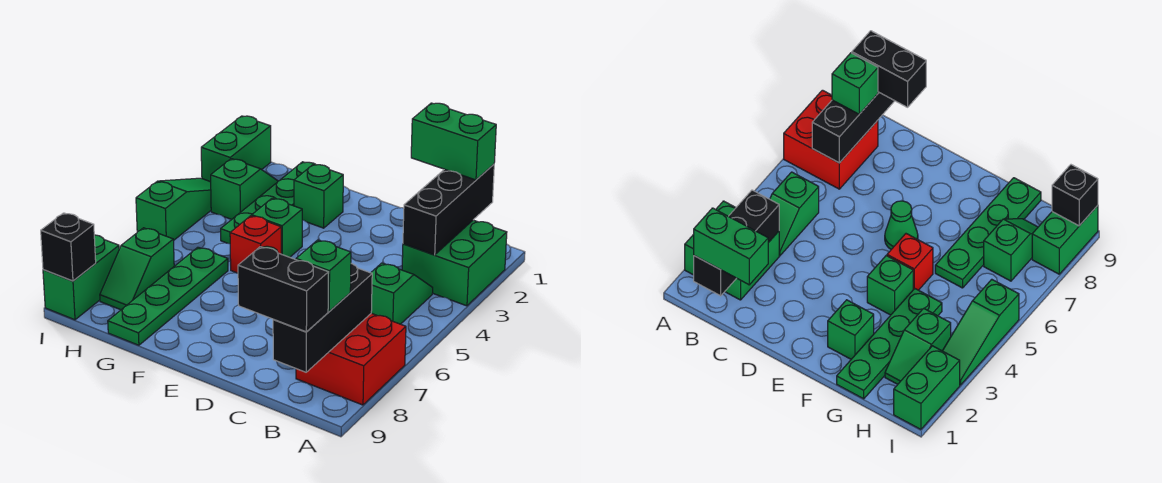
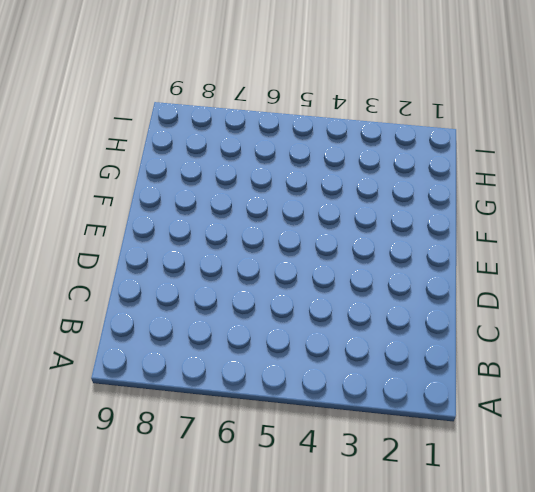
none -> green 2x2 brick [402,220,507,306]
none -> red 2x2 brick [296,313,406,405]
none -> green 1x2 slope [371,263,433,324]

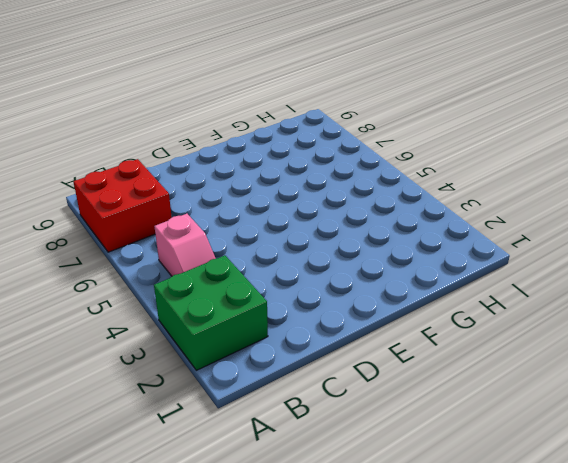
pink 1x2 slope [154,214,216,276] -> green 1x2 slope [371,263,433,324]
none -> green 1x1 cone [885,201,918,249]
none -> green 1x1 brick [294,164,343,228]
none -> green 1x1 brick [252,198,302,257]

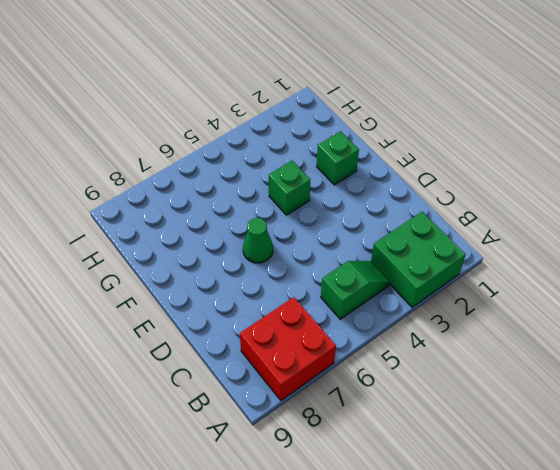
none -> red 1x1 brick [230,216,281,273]
none -> green 1x4 plate [221,162,316,244]
none -> green 1x4 plate [108,247,228,345]

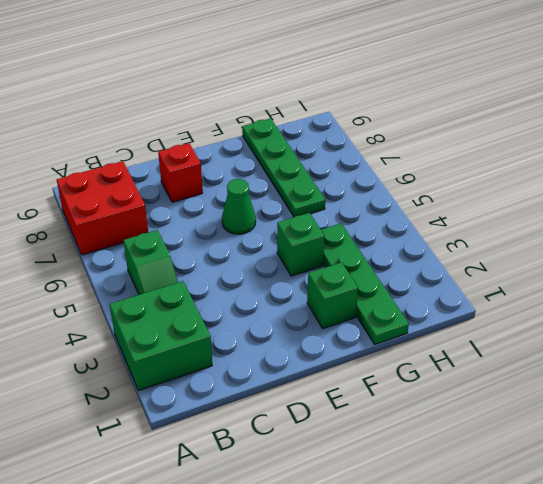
red 1x1 brick [158,143,203,202] -> red 1x1 brick moved to [230,216,281,273]
none -> green 1x2 slope [211,159,278,220]
none -> green 1x2 slope [100,228,174,310]
none -> green 1x2 brick [201,116,271,182]

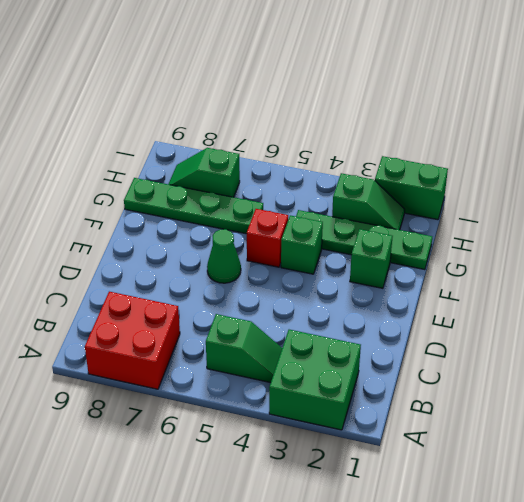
none -> green 1x3 slope [136,178,211,240]
none -> green 1x2 brick [43,235,119,320]
none -> black 1x3 brick [403,164,494,255]

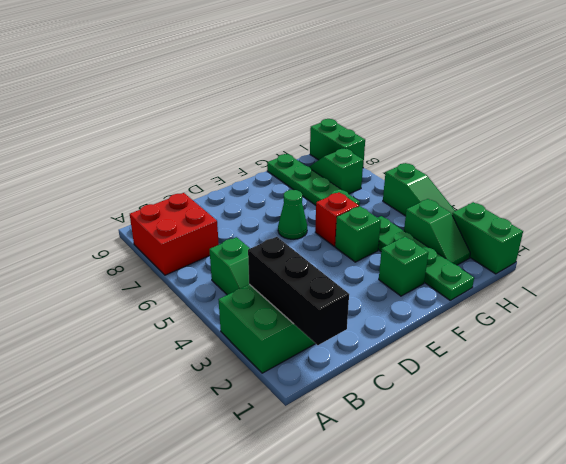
none -> black 1x3 brick [273,264,372,372]
none -> black 1x1 brick [41,213,96,281]
none -> green 1x2 brick [411,103,496,180]

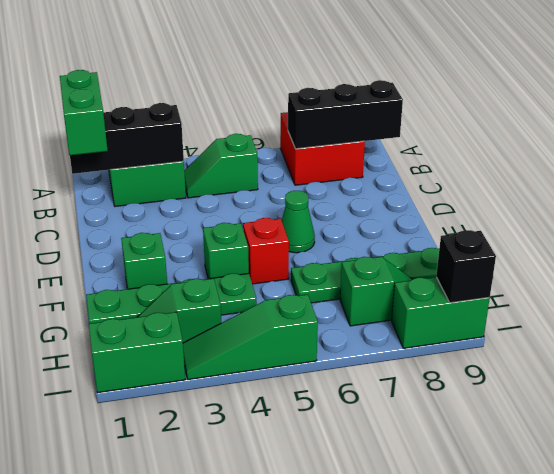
none -> green 1x1 brick [296,240,351,311]
none -> black 1x2 brick [238,247,329,332]

